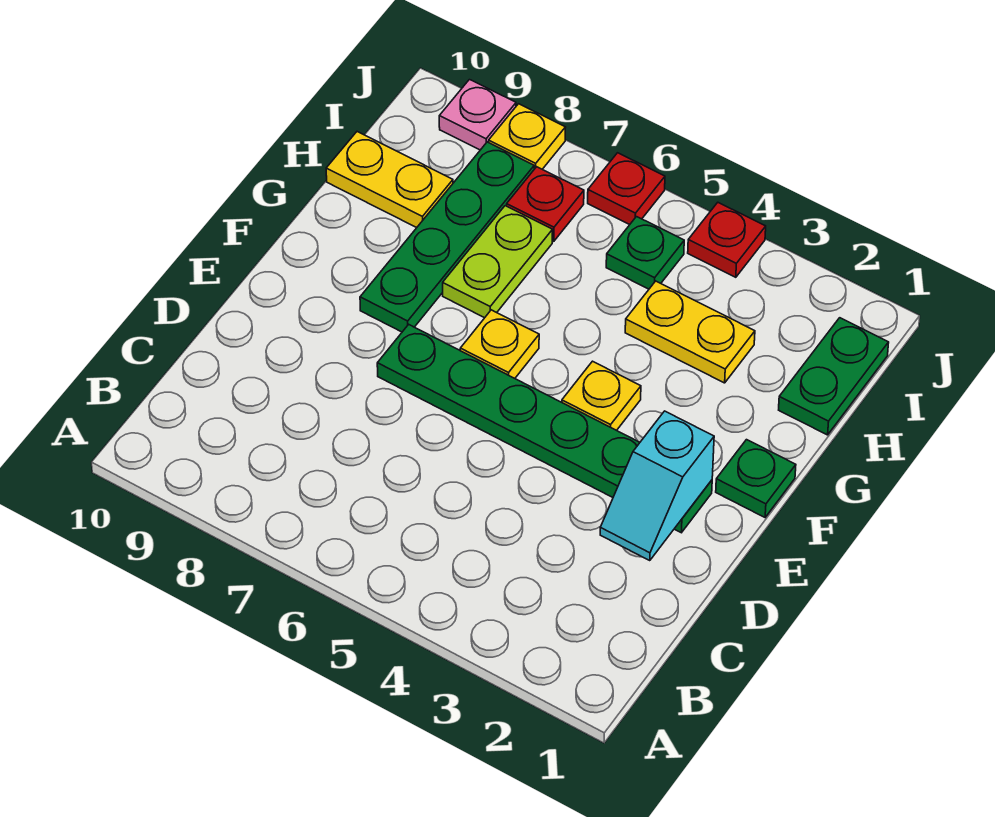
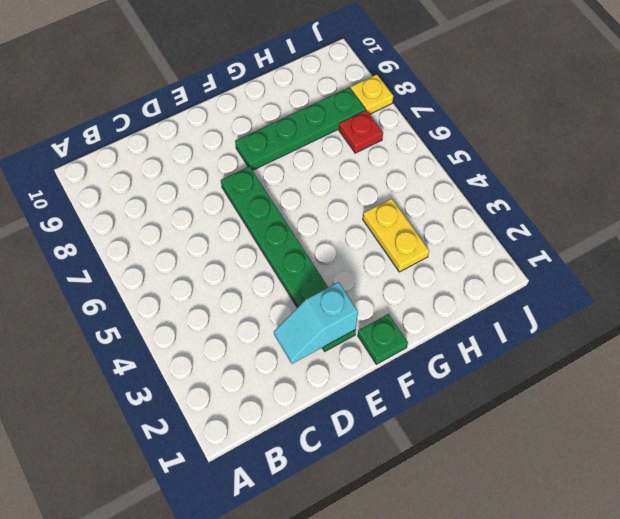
none -> yellow 1x1 plate [562,361,641,430]
none -> yellow 1x1 plate [460,310,539,378]
none -> lime 1x2 plate [443,206,553,318]

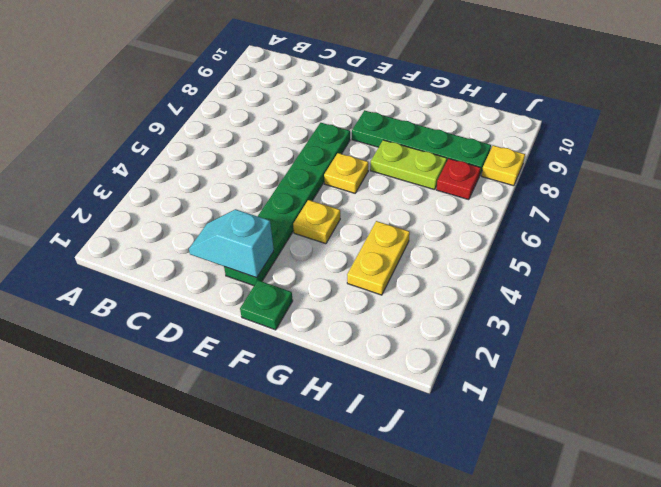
none -> green 1x2 plate [779,318,889,435]
none -> yellow 1x2 plate [326,132,453,228]
none -> green 1x1 plate [606,217,684,289]

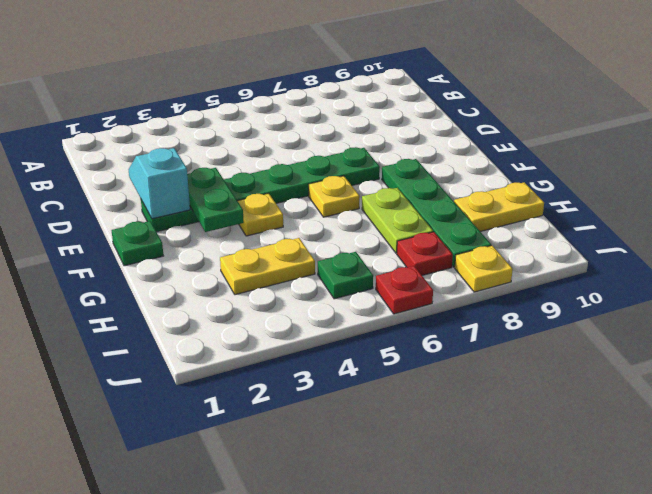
green 1x2 plate [187,168,244,232] -> green 1x2 plate moved to [779,318,889,435]
none -> red 1x1 plate [688,203,766,277]
none -> pink 1x1 plate [439,80,516,150]

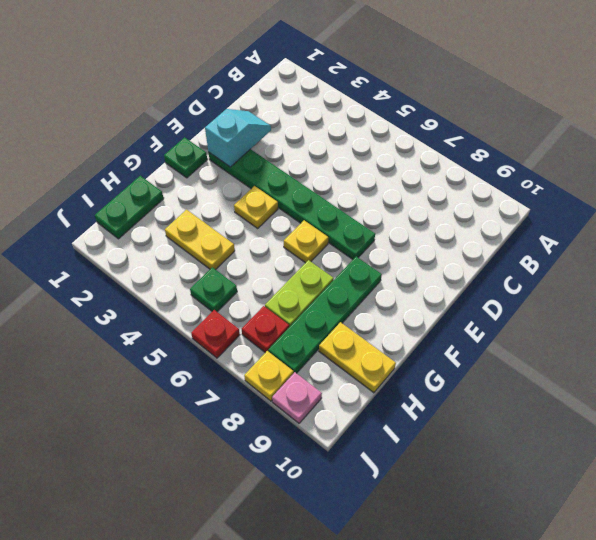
none -> red 1x1 plate [688,203,766,277]

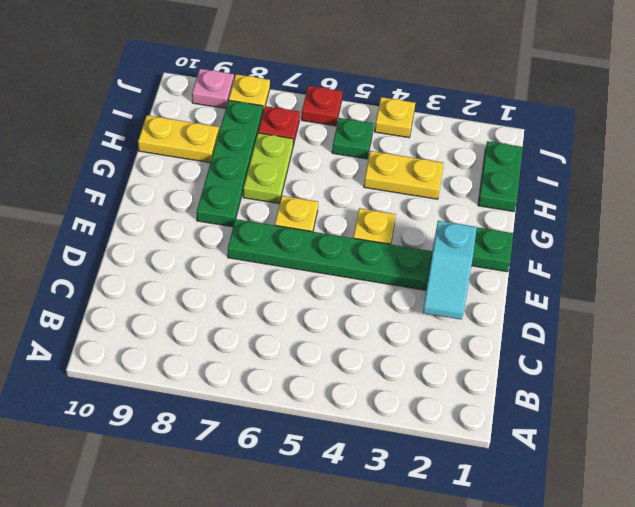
yellow 1x1 plate [375,97,415,138] -> red 1x1 plate [688,203,766,277]

